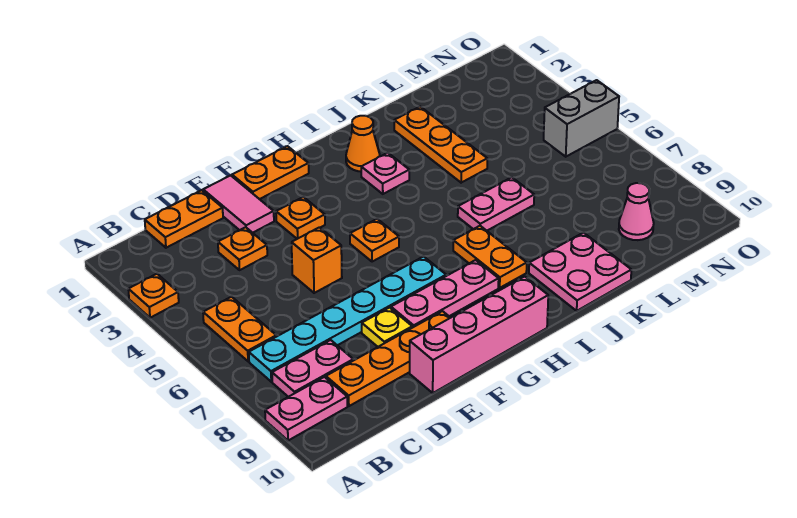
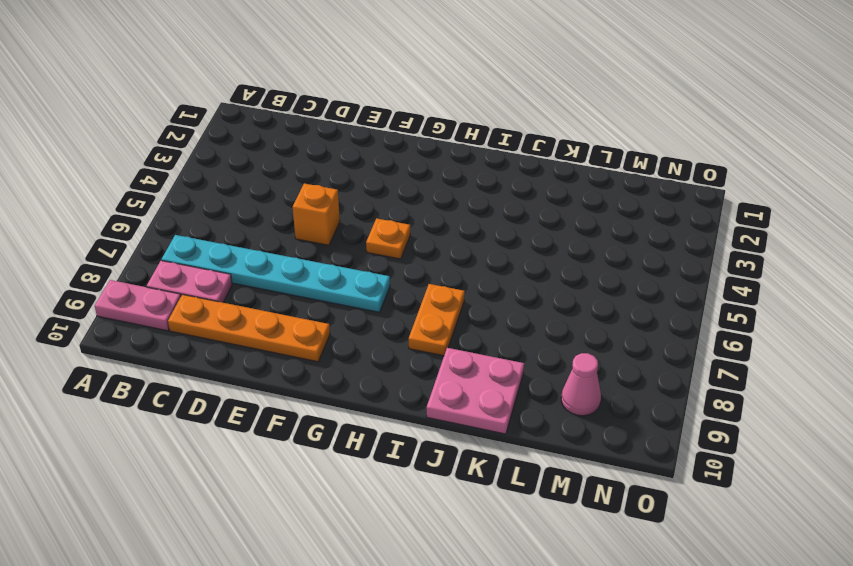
none -> orange 1x1 plate [128,274,179,318]
none -> orange 1x2 plate [203,297,276,361]
none -> orange 1x2 plate [145,190,223,248]

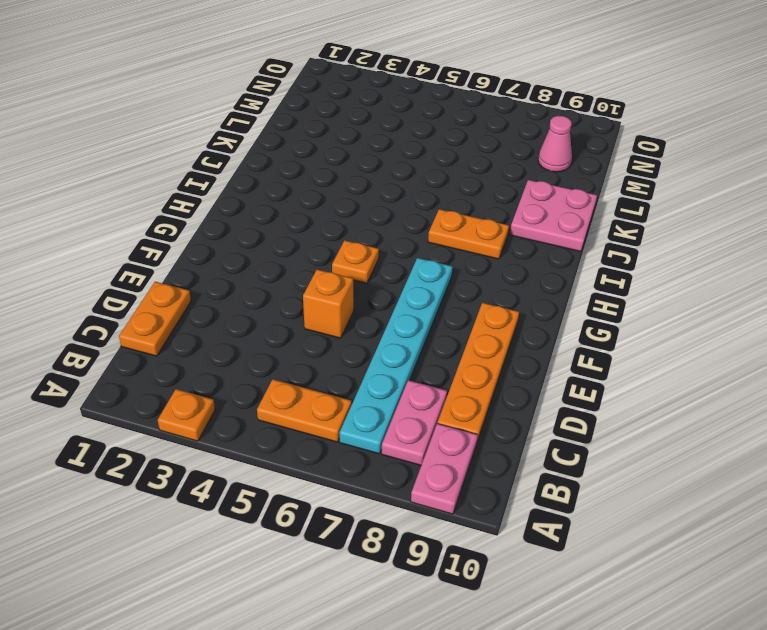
none -> orange 1x1 plate [218,227,267,270]
none -> pink 1x2 tile [203,175,274,233]
none -> yellow 1x1 plate [362,308,412,347]

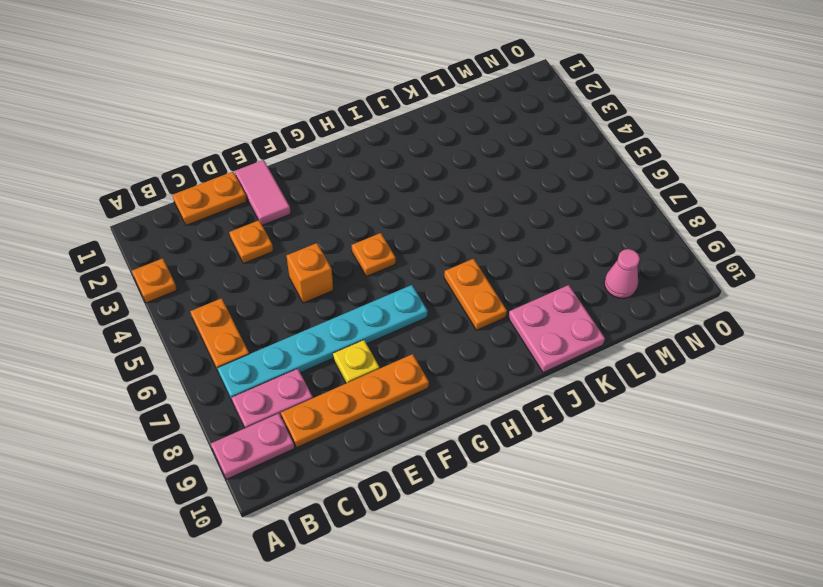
none -> pink 1x4 brick [410,277,548,393]
none -> orange 1x2 plate [232,146,309,199]
none -> orange 1x1 plate [276,197,325,239]

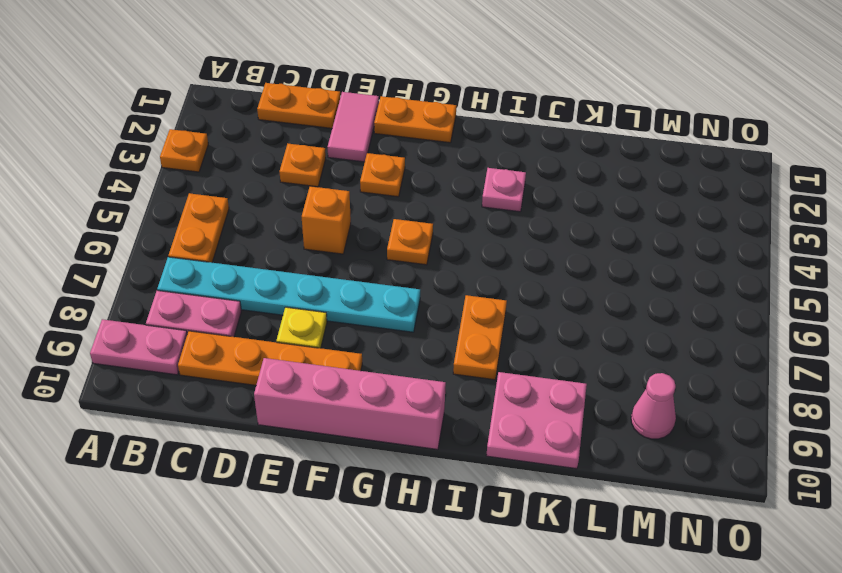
none -> pink 1x3 plate [391,260,499,328]
none -> orange 1x1 cone [346,116,380,172]
none -> pink 1x2 plate [458,177,534,231]

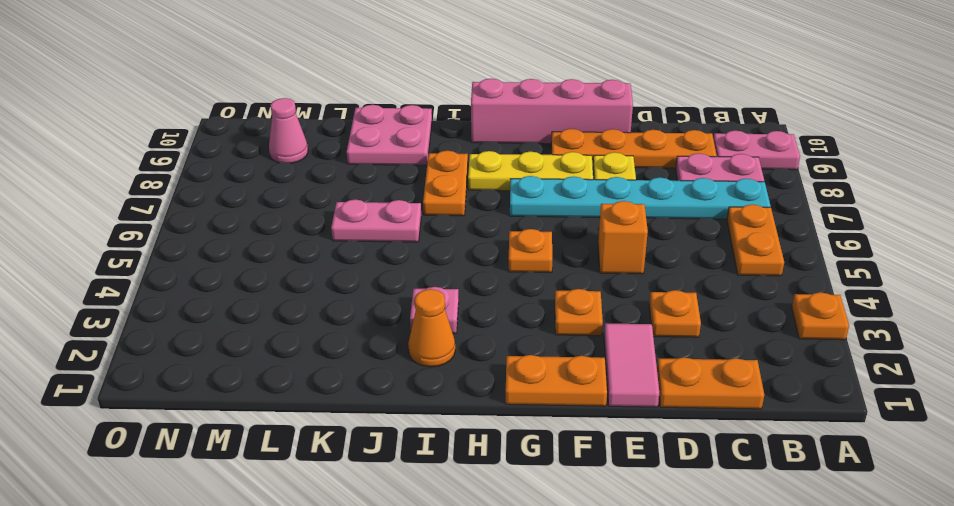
yellow 1x3 plate [468,151,593,191] -> pink 1x3 plate [391,260,499,328]
none -> orange 1x3 plate [394,107,487,183]
none -> grey 1x2 brick [544,80,619,157]

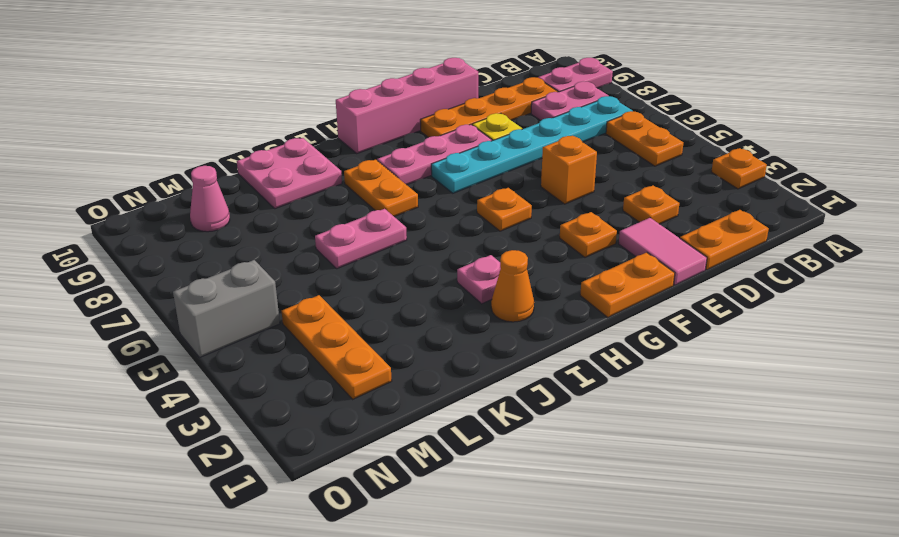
orange 1x3 plate [282,295,392,399] -> orange 1x3 plate moved to [394,107,487,183]

